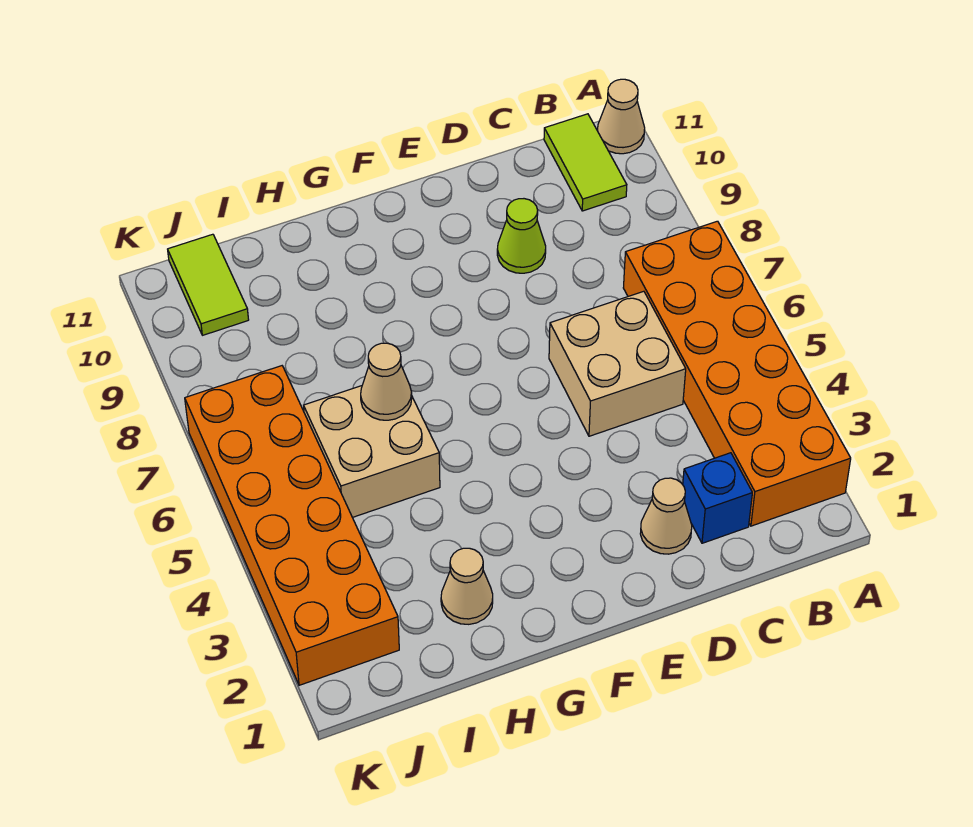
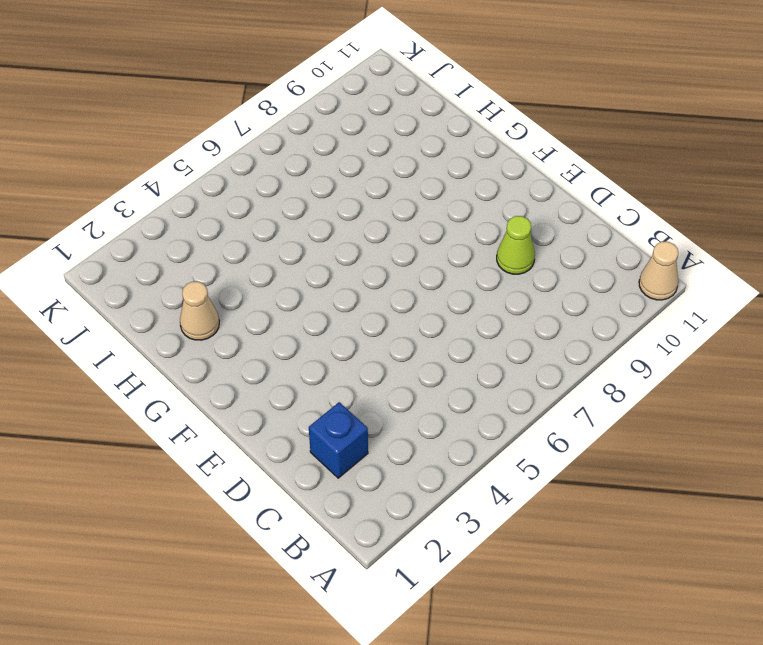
none -> orange 2x6 brick [623,221,851,526]
none -> lime 1x2 tile [544,114,627,211]
none -> tan 2x2 brick [549,291,686,436]

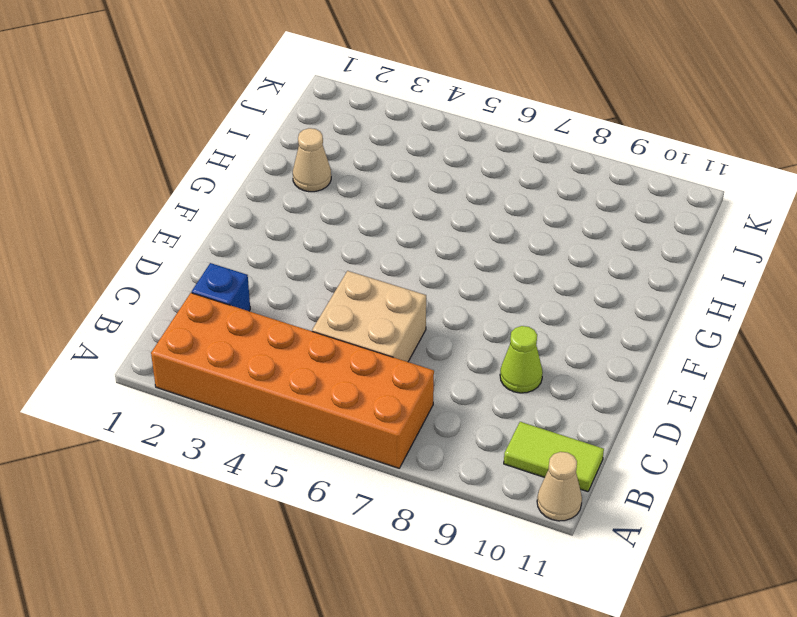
none -> tan 1x1 cone [640,478,692,554]
none -> tan 2x2 brick [304,386,440,517]
none -> orange 2x6 brick [185,366,399,685]

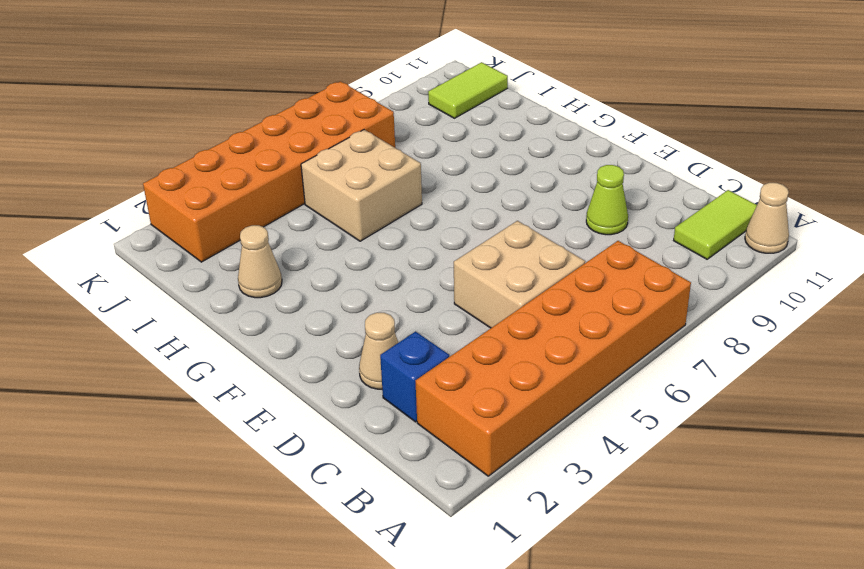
none -> tan 1x1 cone [361,343,412,420]

